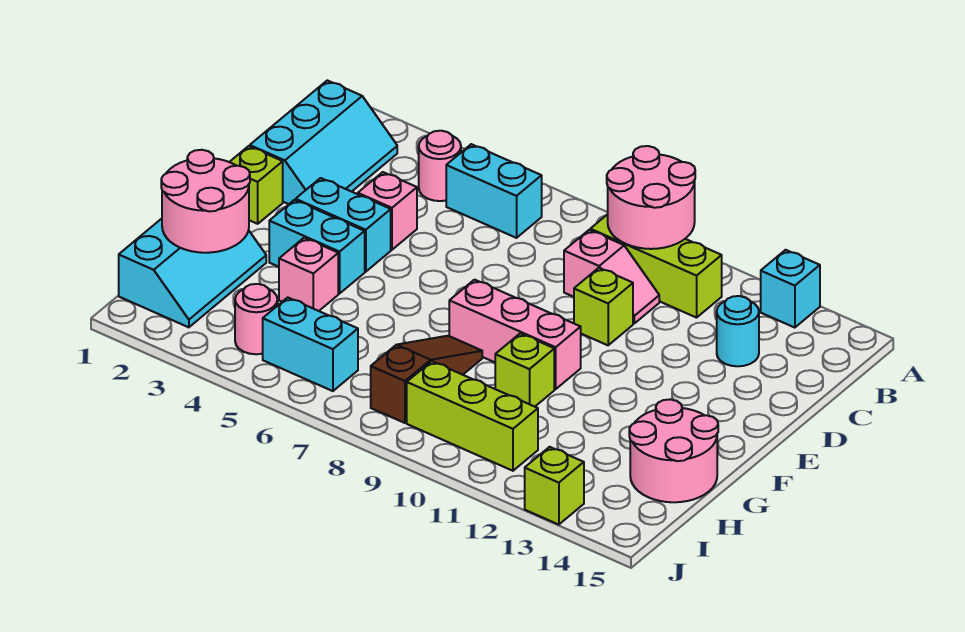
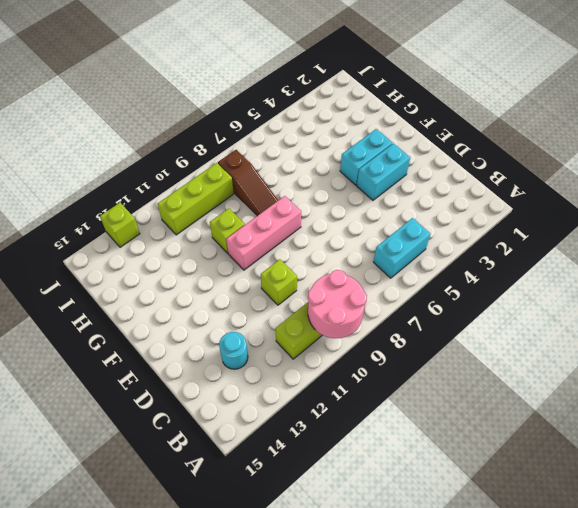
none -> cyan 1x1 brick [761,250,820,328]
none -> cyan 2x3 slope [250,80,397,204]
none -> pink 1x1 round brick [419,131,461,201]

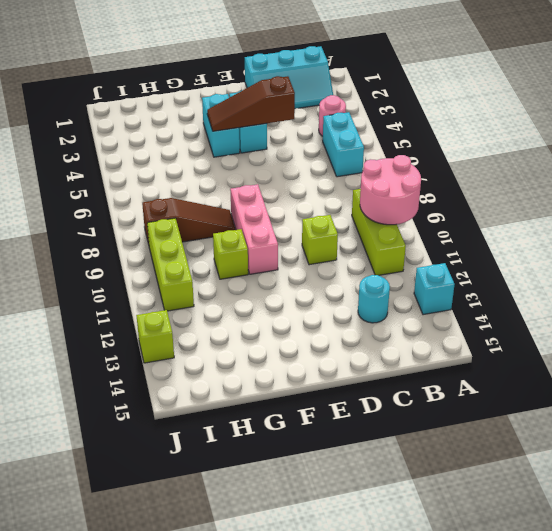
brown 1x3 slope [207,76,295,131] -> none
none -> pink 1x2 slope [564,230,659,323]
none -> pink 1x1 brick [358,172,417,250]
none -> lime 1x1 brick [230,146,283,224]

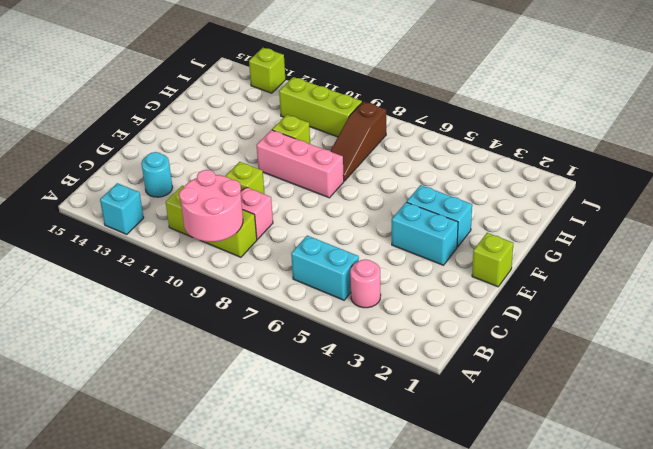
none -> cyan 2x3 slope [250,80,397,204]
none -> pink 1x1 brick [358,172,417,250]
none -> cyan 2x3 slope [119,219,266,327]

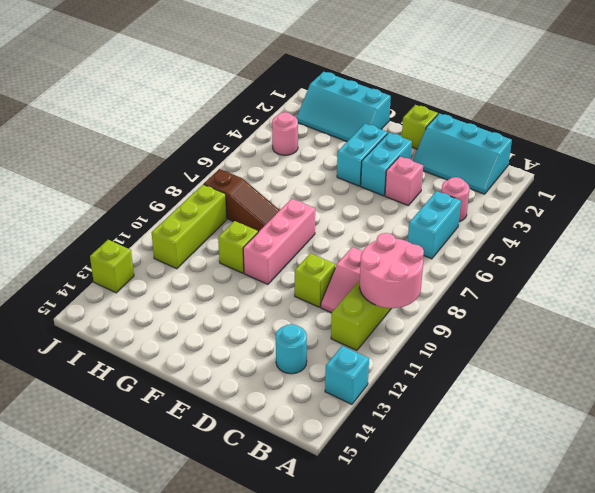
none -> pink 1x1 brick [279,238,338,311]
none -> pink 2x2 round brick [629,399,718,502]
none -> cyan 1x2 brick [263,297,358,391]

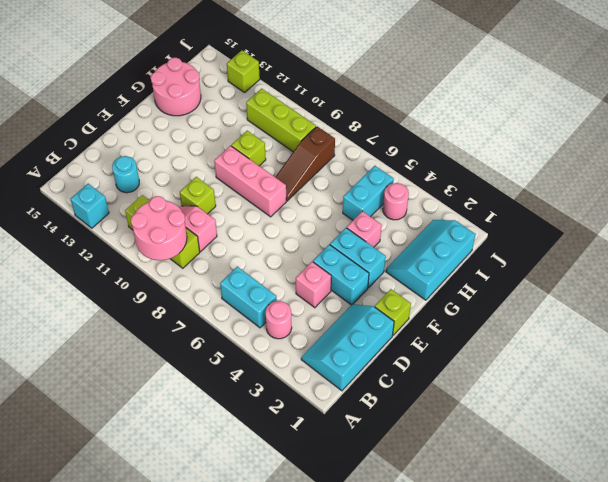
cyan 1x2 brick [343,166,394,220] -> cyan 1x2 brick turned to [263,297,358,391]
none -> pink 2x2 round brick [161,150,250,253]

